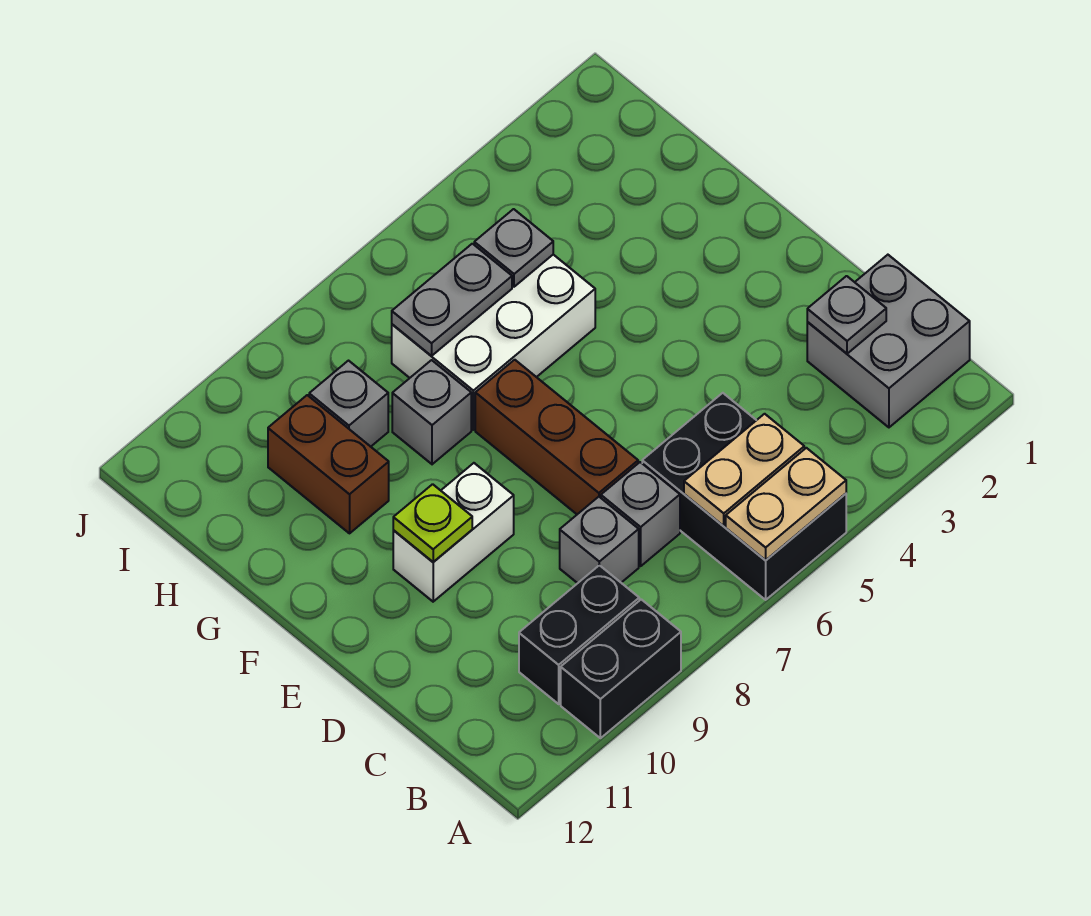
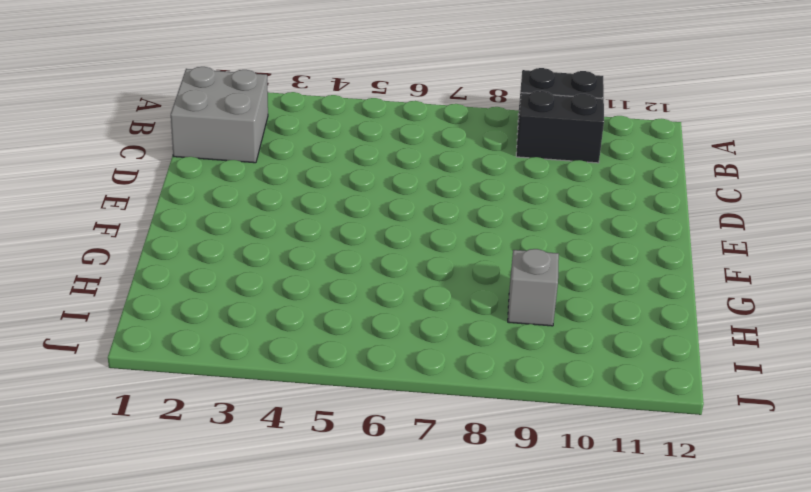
none -> black 2x3 brick [642,393,846,600]
none -> grey 1x1 brick [601,462,680,566]
none -> grey 1x1 brick [560,497,639,583]

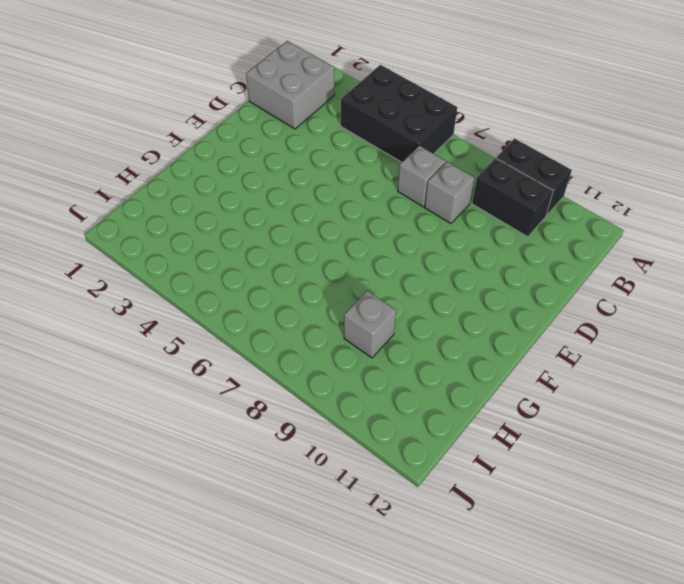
black 2x3 brick [341,65,457,162] -> black 2x3 brick turned to [642,393,846,600]
none -> brown 1x3 brick [475,360,638,514]
none -> white 1x2 brick [393,463,514,602]
none -> white 2x3 brick [392,255,595,430]

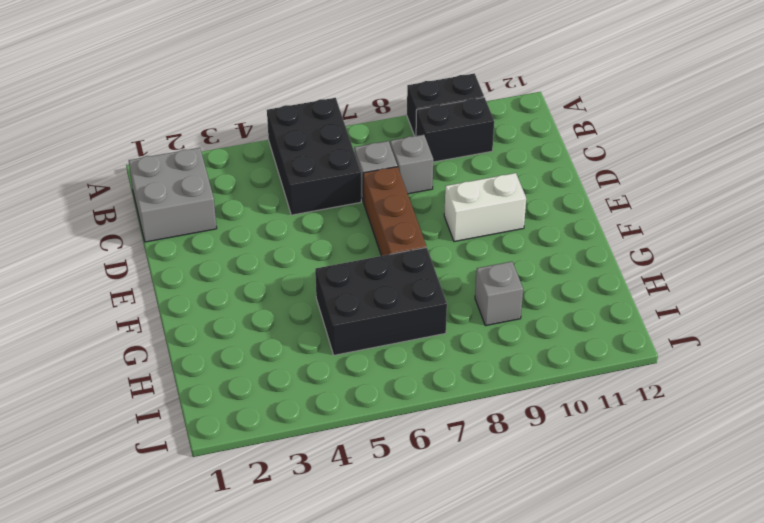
black 2x3 brick [315,247,447,355] -> white 2x3 brick [392,255,595,430]
none -> grey 1x1 brick [392,360,471,464]
none -> brown 1x2 brick [268,395,389,533]
none -> tan 1x2 plate [726,448,846,560]

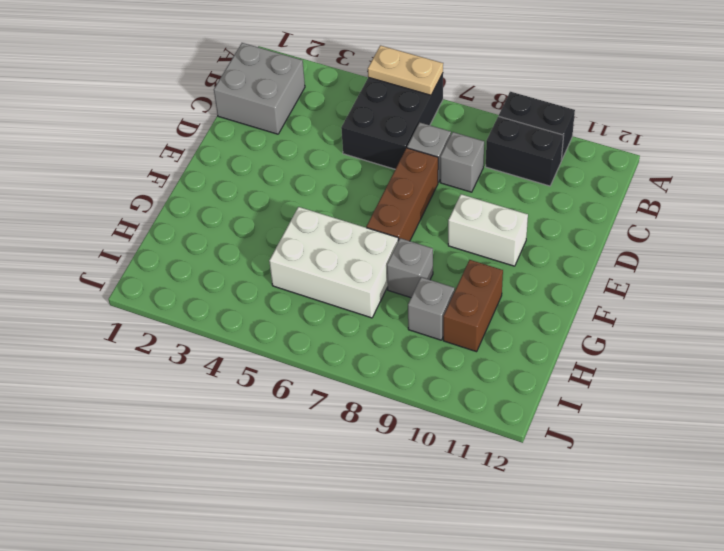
none -> tan 1x2 plate [684,414,804,526]
none -> grey 1x1 plate [807,276,886,354]
none -> lime 1x1 plate [393,484,472,562]

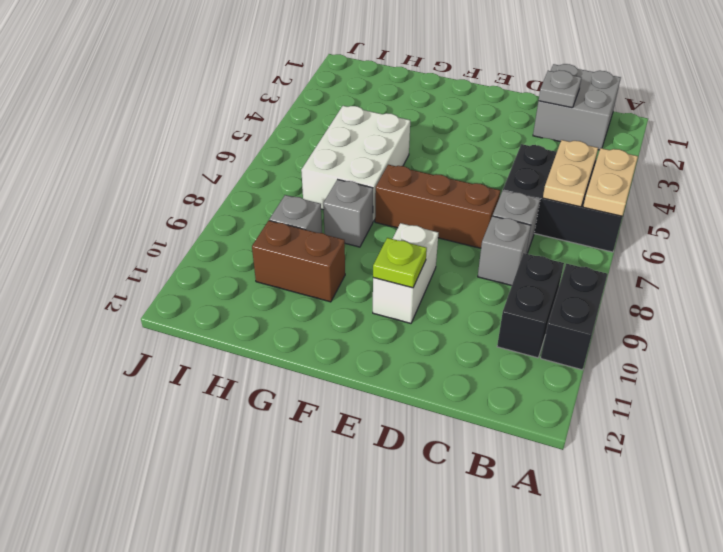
none -> grey 1x1 plate [474,209,553,287]
none -> grey 1x2 plate [392,244,512,356]

